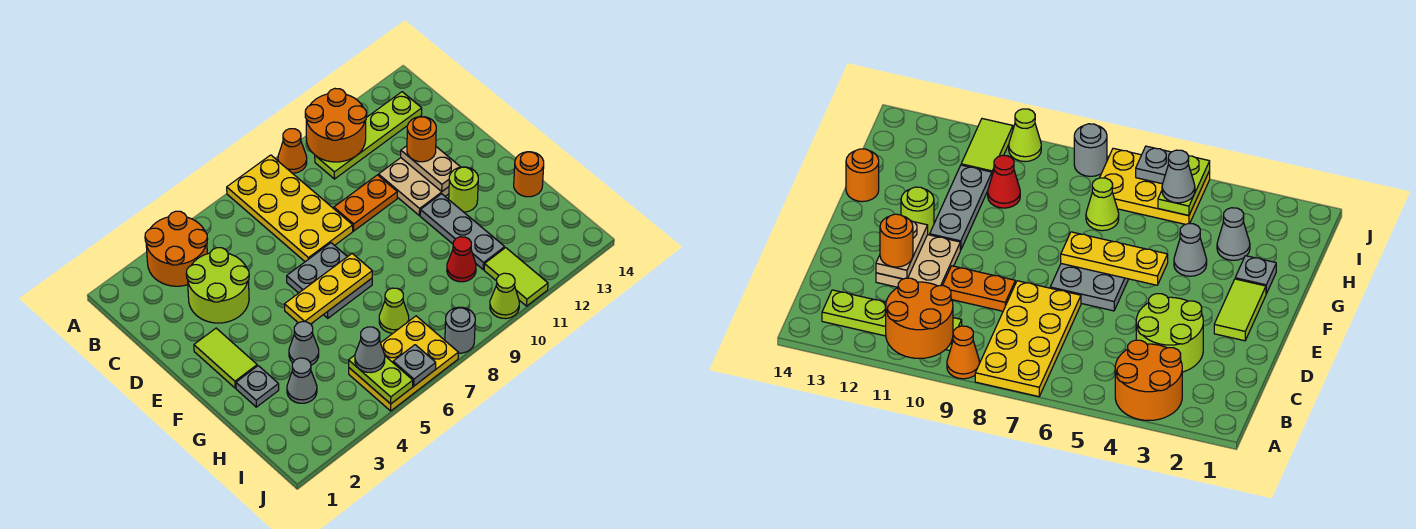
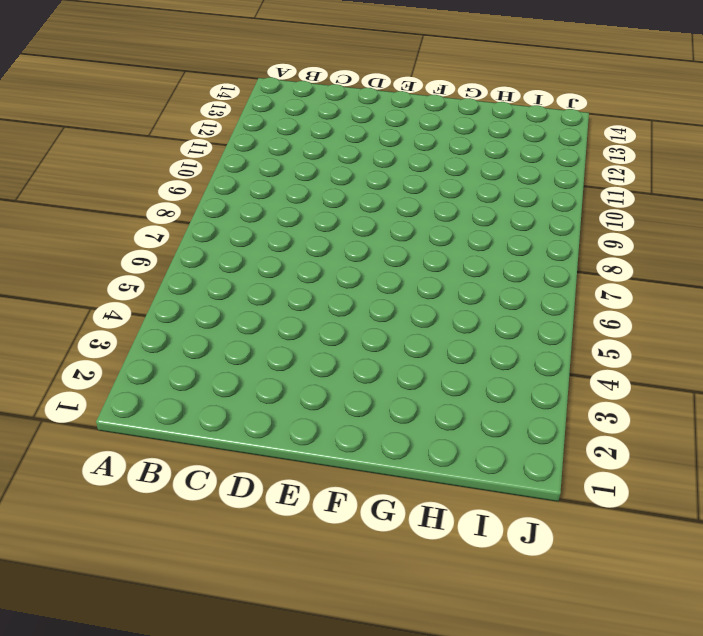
none -> orange 2x2 round brick [145,211,207,286]
none -> yellow 2x4 plate [227,155,353,262]
none -> orange 1x1 cone [278,129,307,173]

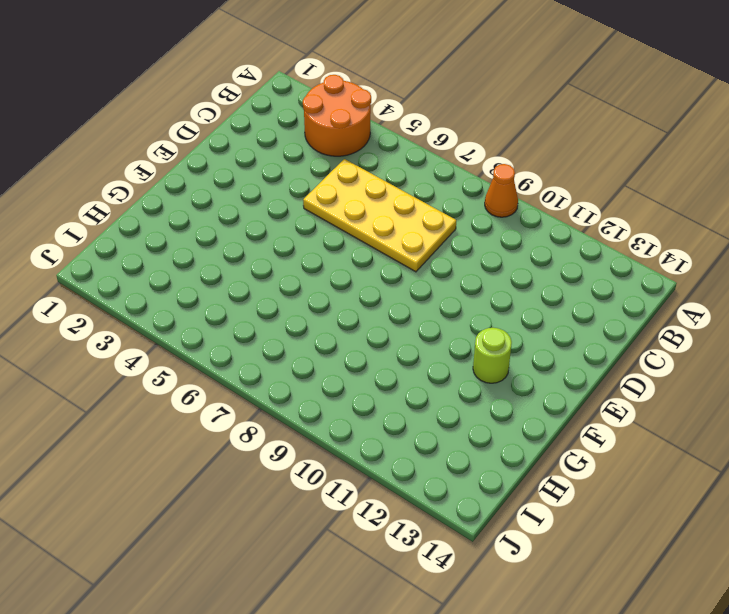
yellow 2x4 plate [303,159,456,272] -> yellow 2x4 plate turned to [227,155,353,262]
none -> lime 1x4 plate [315,92,422,179]
none -> lime 2x2 round brick [186,248,249,323]
none -> orange 1x2 plate [334,175,397,231]

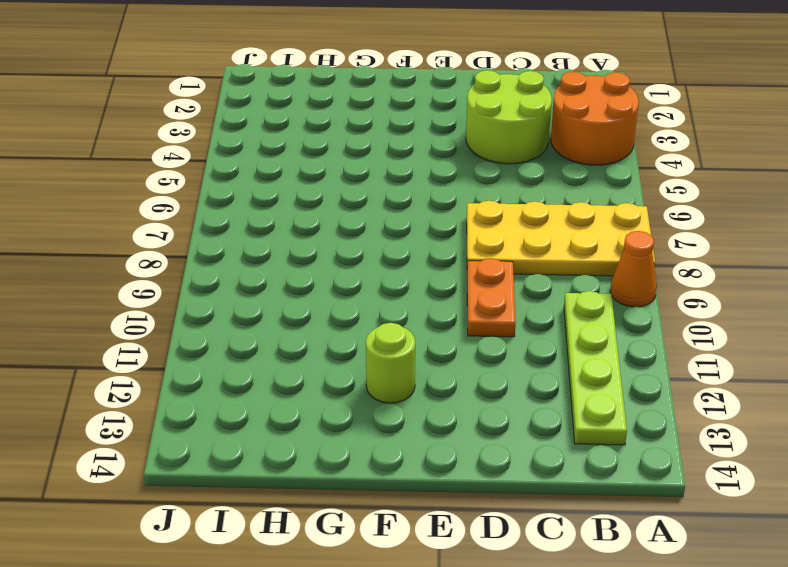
none -> tan 2x2 plate [379,158,449,216]
none -> lime 1x2 tile [194,328,257,388]
none -> grey 2x2 plate [287,243,372,318]

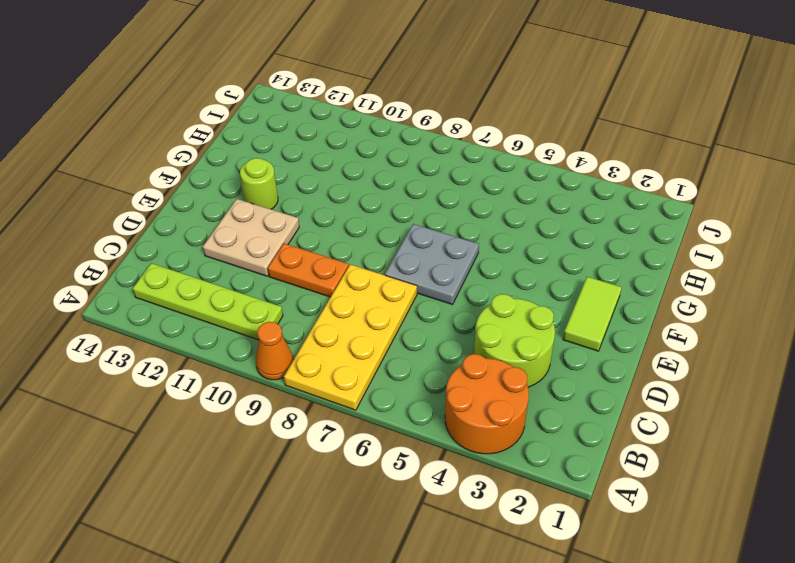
none -> grey 1x3 plate [420,194,505,269]
none -> grey 1x1 plate [236,366,279,407]
none -> grey 1x1 cone [289,322,319,365]

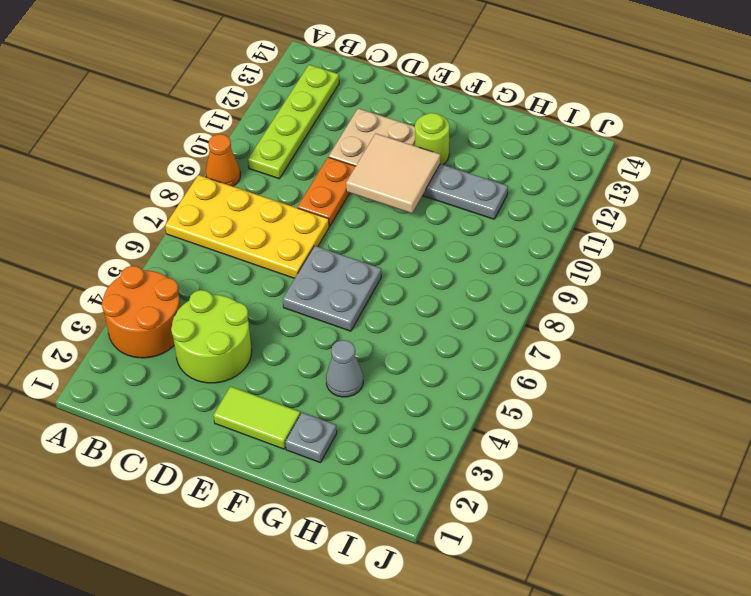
tan 2x2 tile [346,133,440,213] -> none
none -> orange 1x1 round brick [514,152,544,197]
none -> grey 1x1 cone [287,358,317,403]
none -> lime 1x1 cone [379,288,409,333]

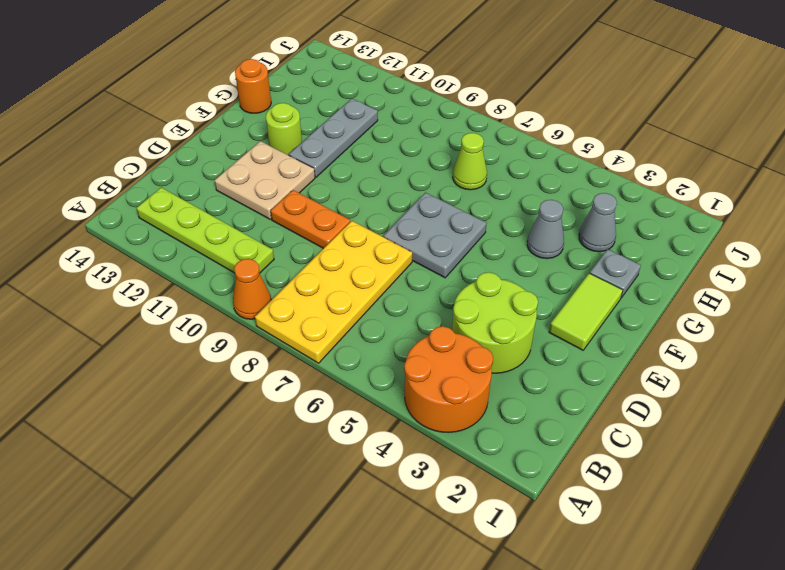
none -> red 1x1 cone [447,237,476,282]
none -> yellow 2x3 plate [349,316,458,411]
none -> lime 1x2 tile [484,248,548,306]

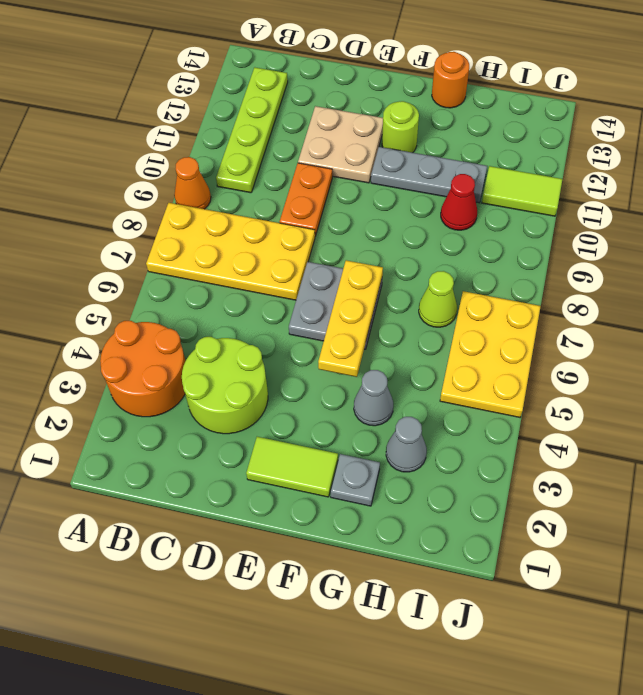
none -> grey 1x1 round brick [445,307,475,353]
none -> lime 1x1 cone [490,273,519,319]
none -> orange 2x2 round brick [305,89,366,162]

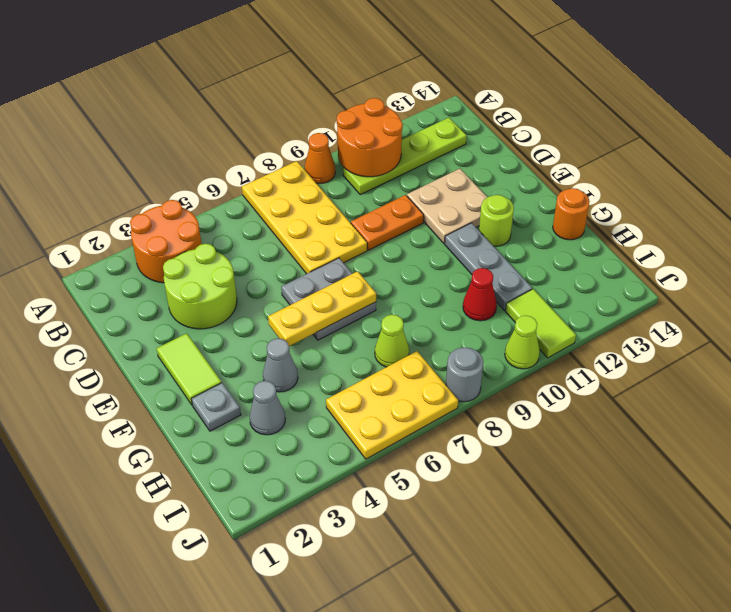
none -> tan 1x2 plate [401,146,460,191]
none -> lime 1x2 plate [349,355,413,404]
none -> grey 1x1 plate [393,345,436,386]

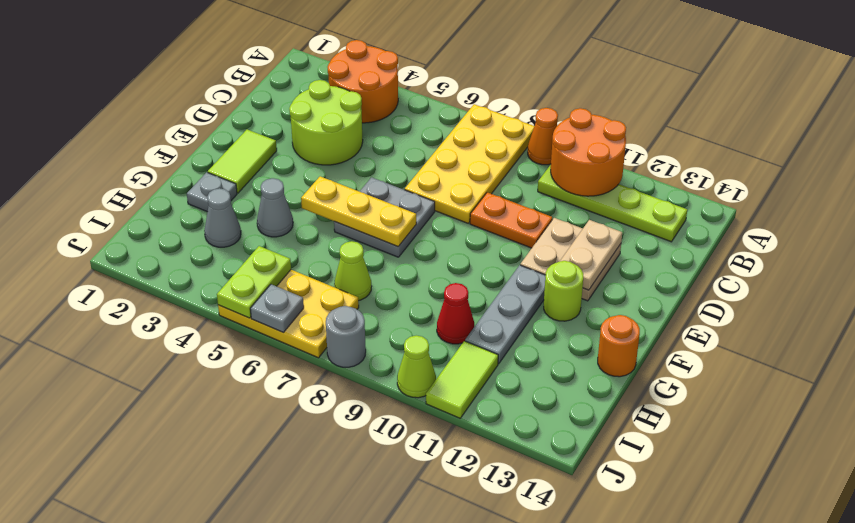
none -> orange 1x1 round brick [407,117,436,162]
none -> grey 1x1 cone [355,327,385,373]

